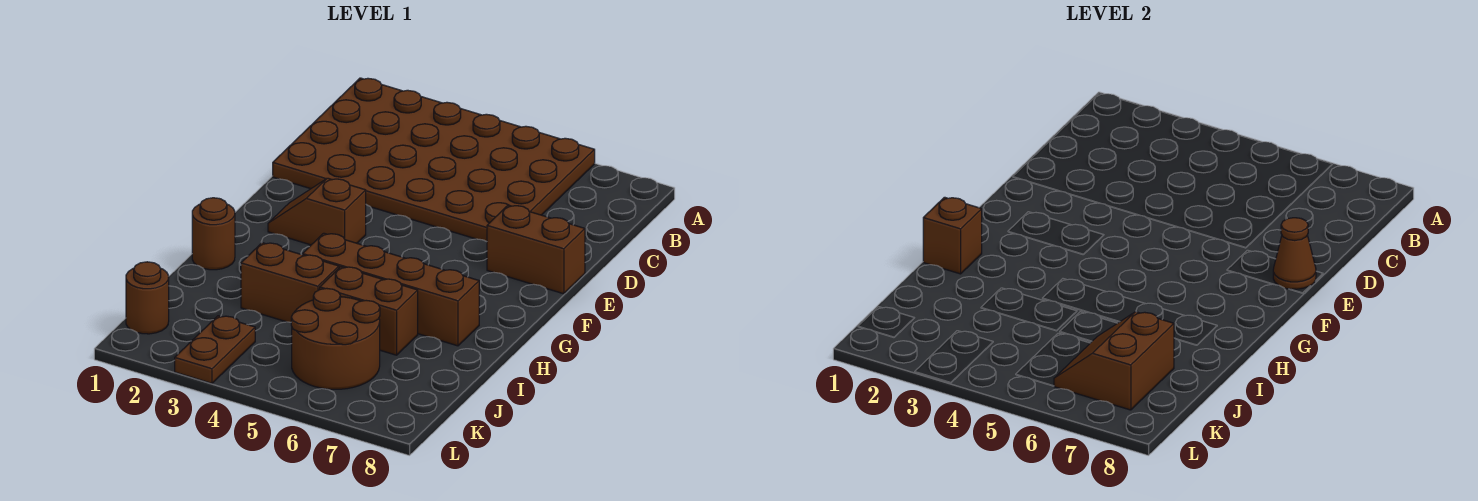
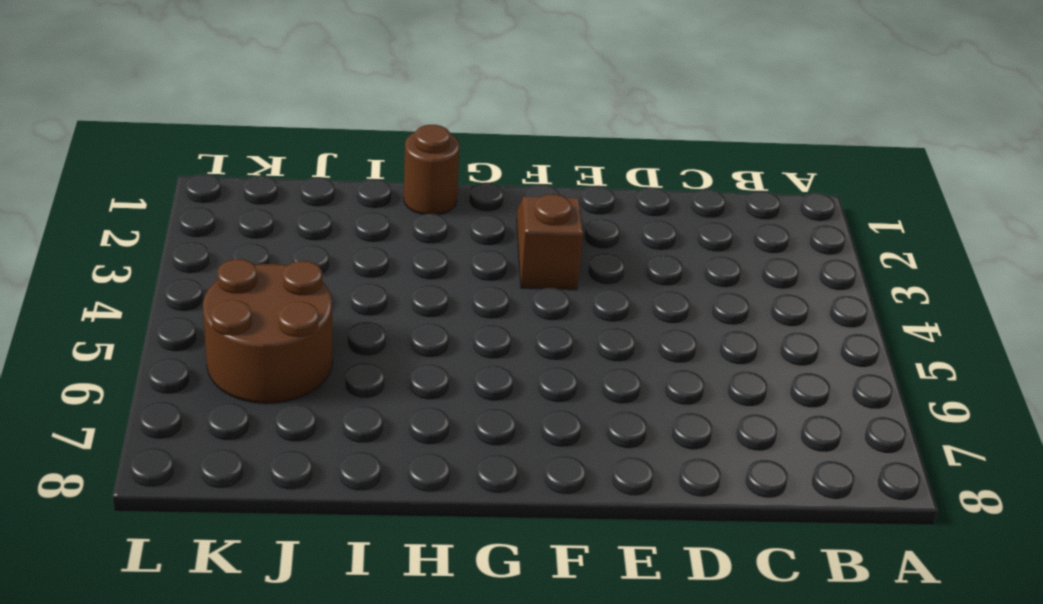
none -> brown 4x6 plate [273,78,595,242]
none -> brown 1x2 brick [487,205,585,294]
none -> brown 1x4 brick [302,233,479,346]

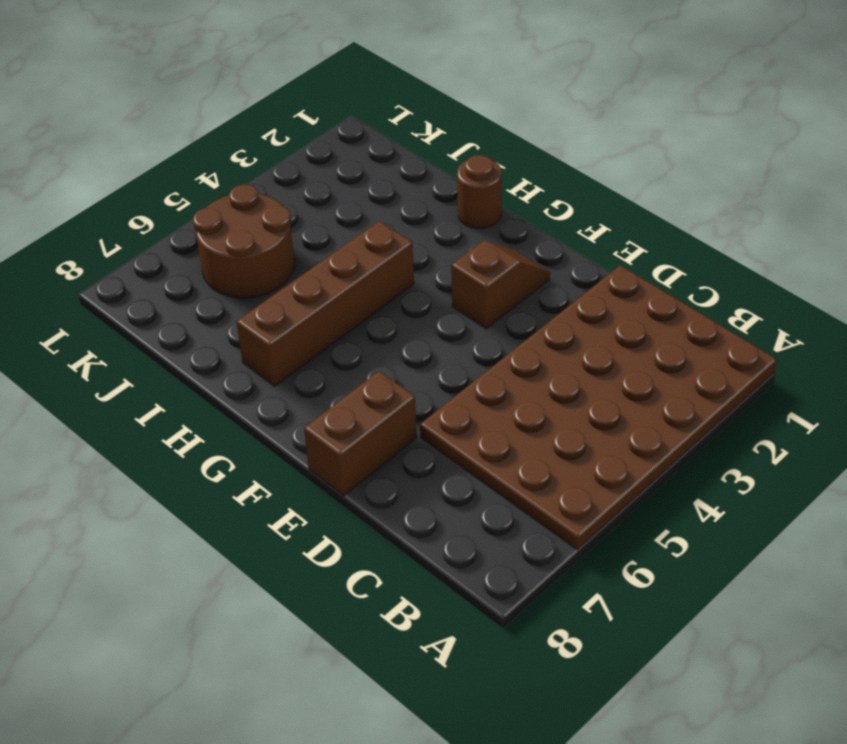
none -> brown 1x2 brick [241,243,339,322]
none -> brown 1x2 brick [320,267,418,355]
none -> brown 1x1 round brick [126,262,169,334]

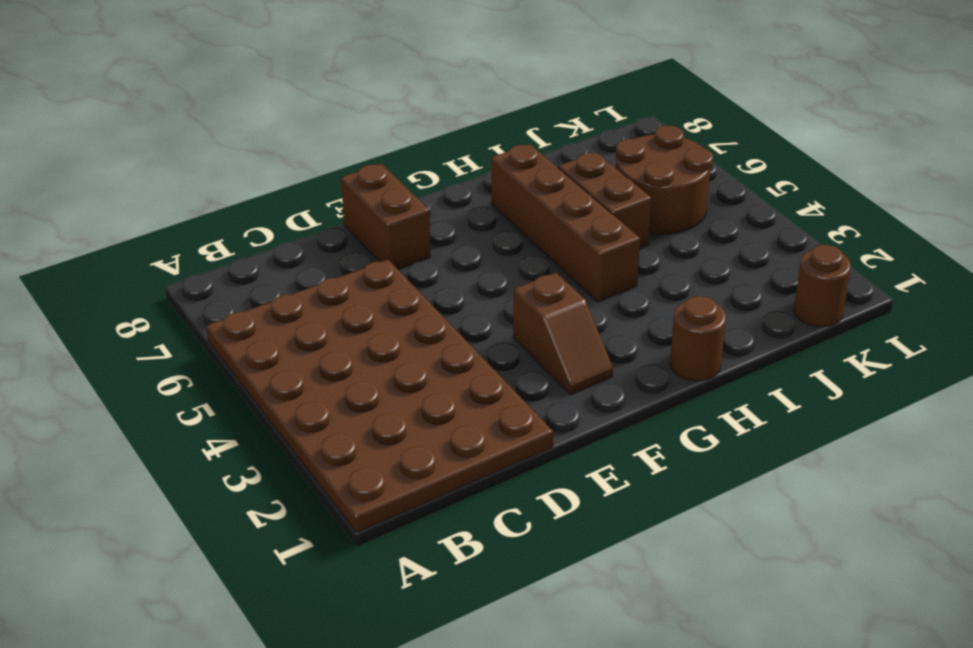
none -> brown 1x2 brick [241,243,339,322]
none -> brown 1x2 plate [175,316,255,383]
none -> brown 1x1 cone [1273,218,1316,289]

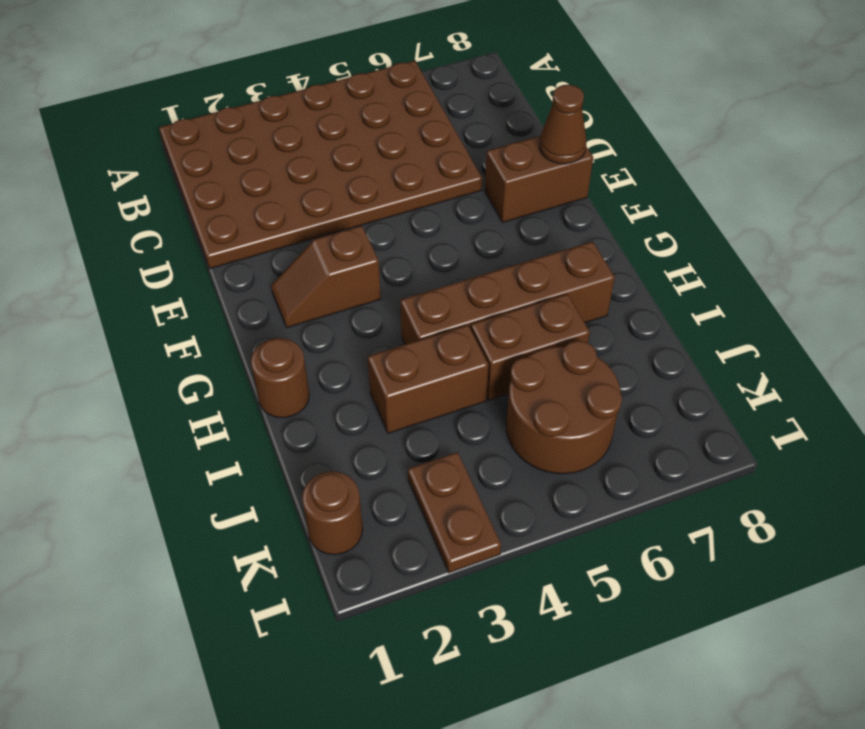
none -> brown 1x1 brick [923,197,982,274]
none -> brown 2x2 slope [1054,312,1174,410]

